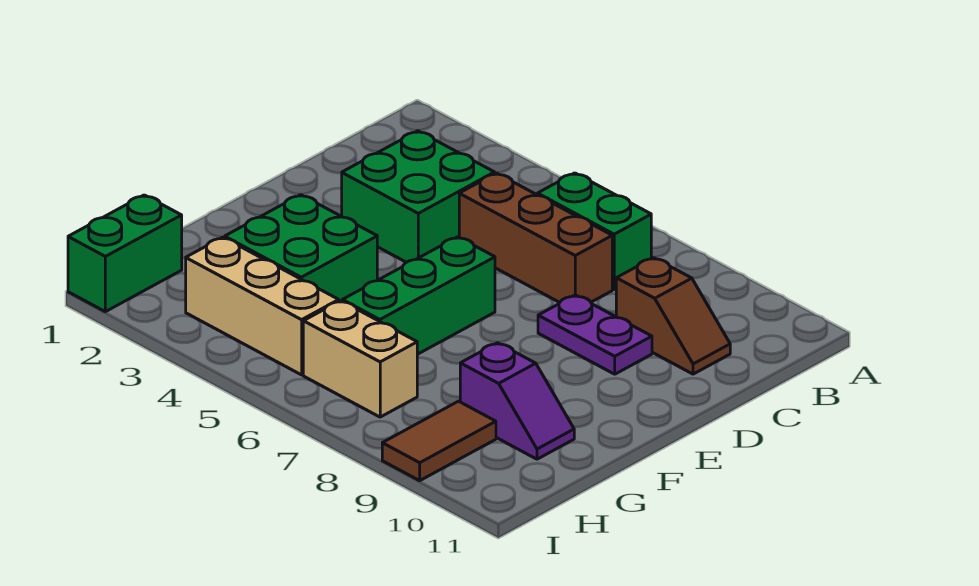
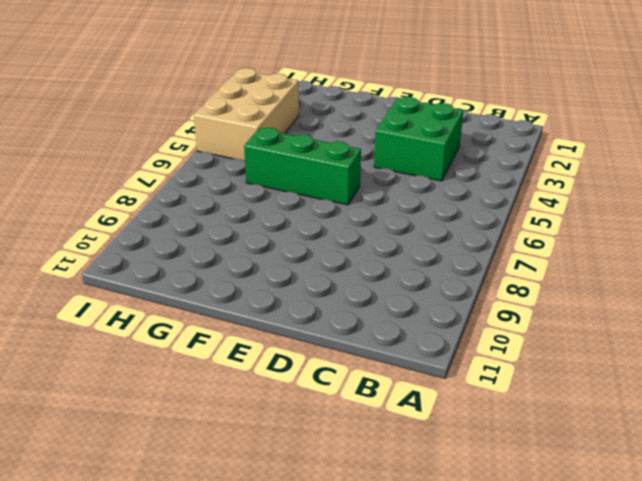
tan 2x3 brick [194,68,299,161] -> tan 1x3 brick [186,237,339,375]
none -> green 1x2 brick [538,173,651,289]
none -> brown 1x3 brick [459,173,612,302]
none -> brown 1x2 slope [616,258,730,374]

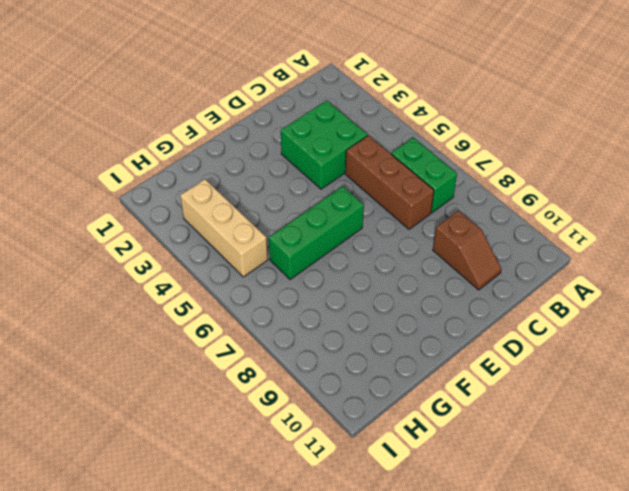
none -> purple 1x2 plate [538,295,652,374]
none -> green 2x2 brick [225,195,377,301]
none -> purple 1x2 slope [460,343,574,459]

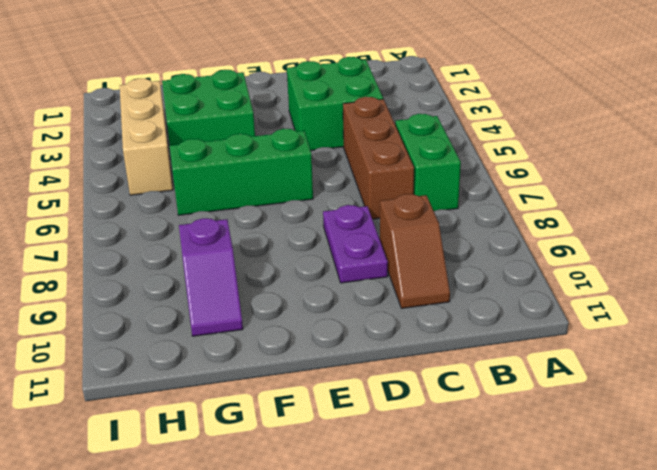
none -> green 1x2 brick [68,195,182,312]
none -> tan 1x2 brick [303,301,417,417]
none -> brown 1x2 tile [382,401,496,481]

